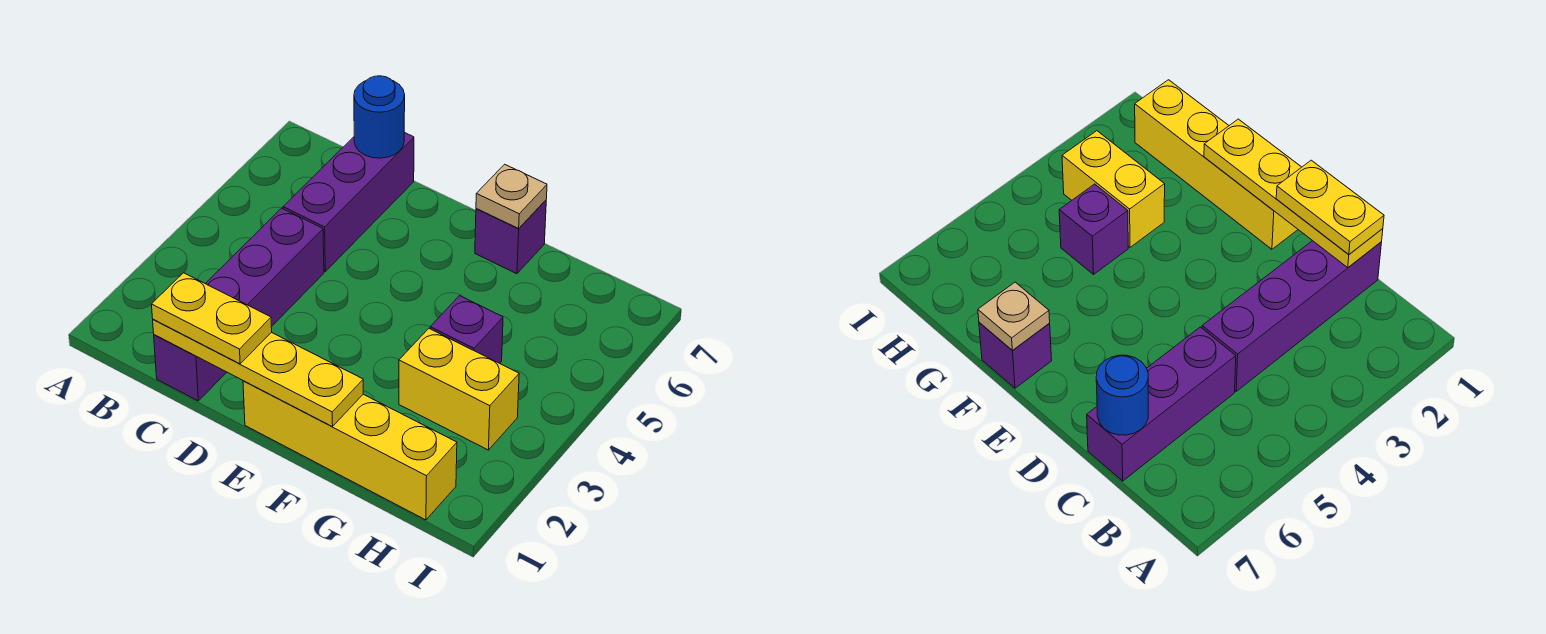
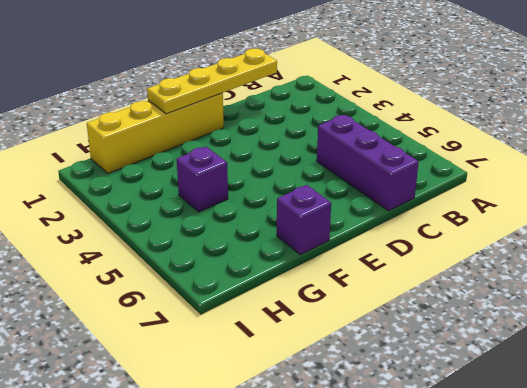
none -> purple 1x4 brick [154,208,324,401]
none -> yellow 1x2 brick [399,329,519,450]

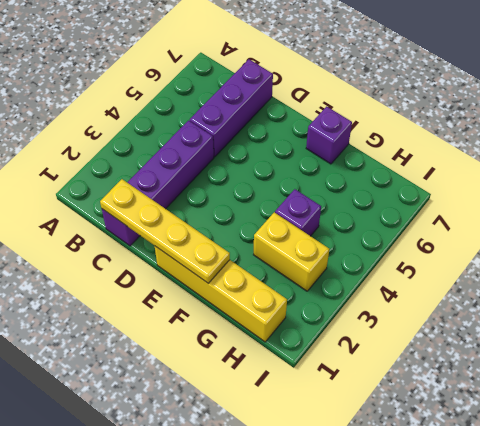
none -> blue 1x1 round brick [354,76,405,158]
none -> tan 1x1 plate [476,164,547,228]

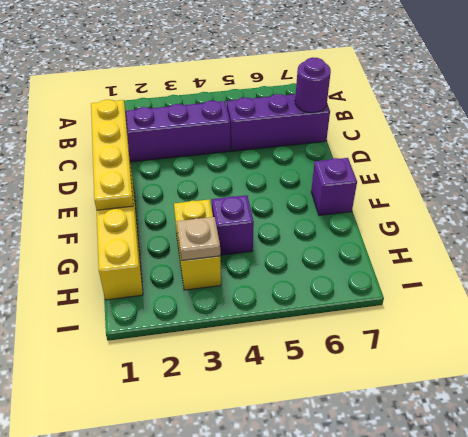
purple 1x1 round brick [295,58,331,112] -> blue 1x1 round brick [354,76,405,158]
tan 1x1 plate [177,217,220,260] -> tan 1x1 plate moved to [476,164,547,228]
none -> yellow 1x2 plate [152,273,272,364]

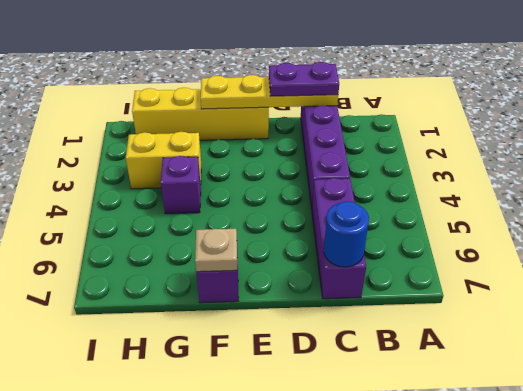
purple 1x2 plate [269,62,339,96] -> yellow 1x2 plate [152,273,272,364]

